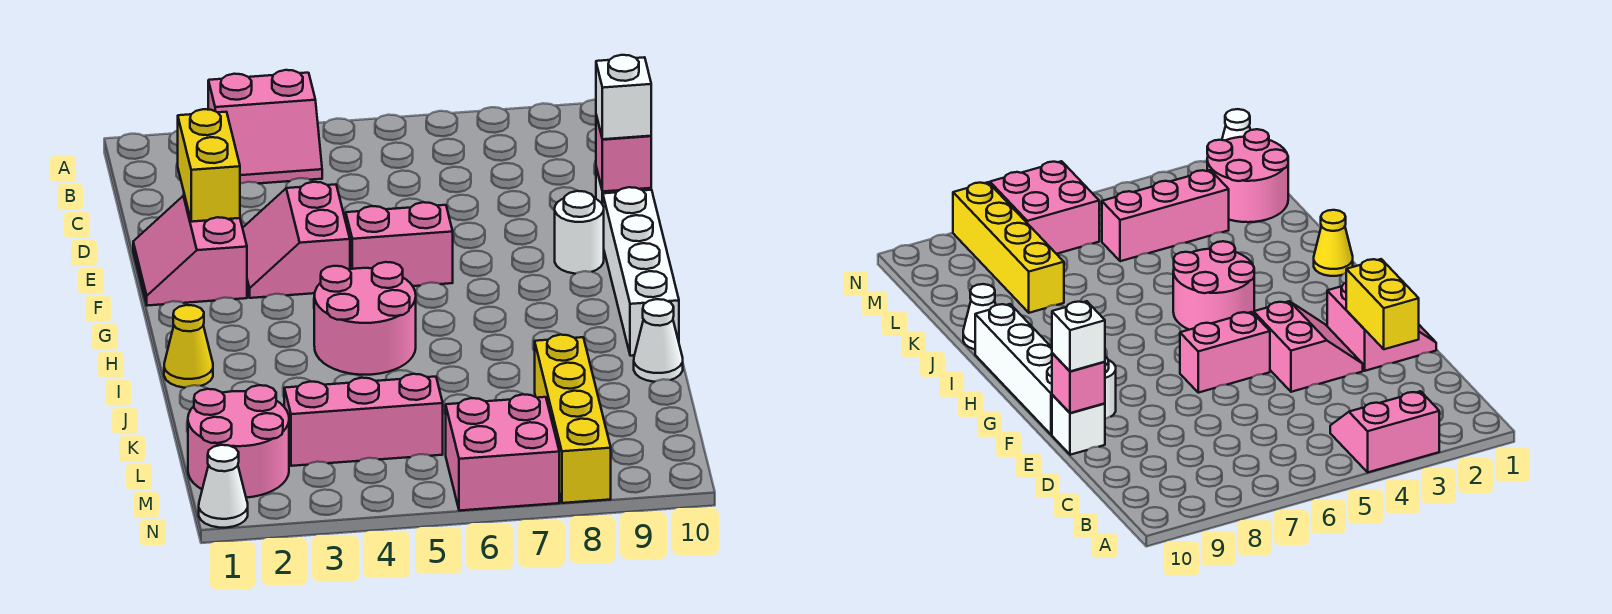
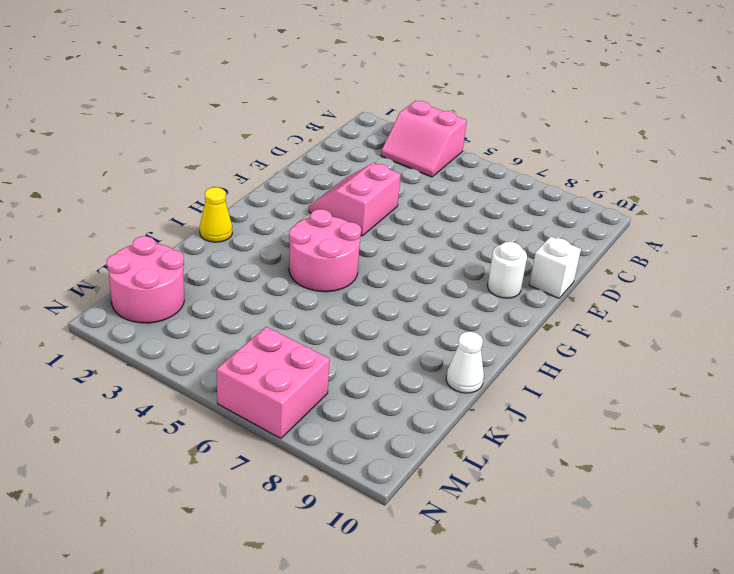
none -> pink 2x2 slope [133,196,247,306]
none -> pink 1x2 brick [346,202,453,286]
none -> white 1x4 brick [602,187,679,356]

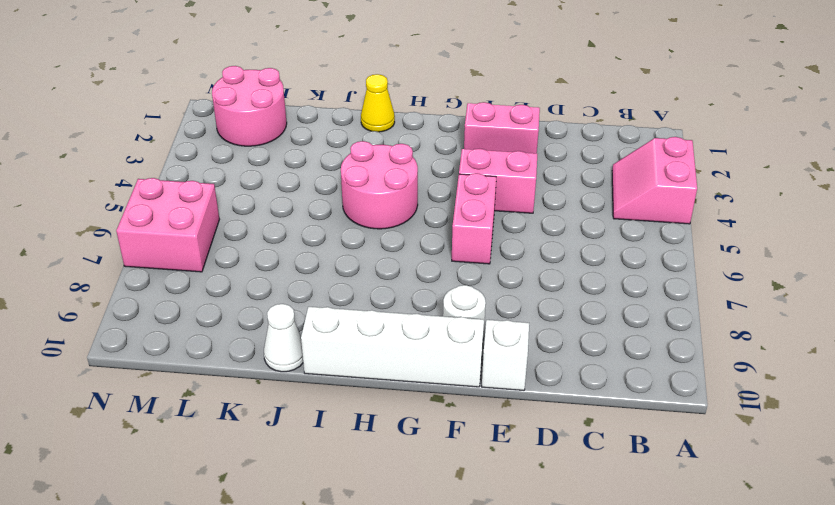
none -> yellow 1x4 brick [535,335,611,503]
none -> pink 1x3 brick [284,374,443,466]
none -> white 1x1 cone [199,445,248,528]

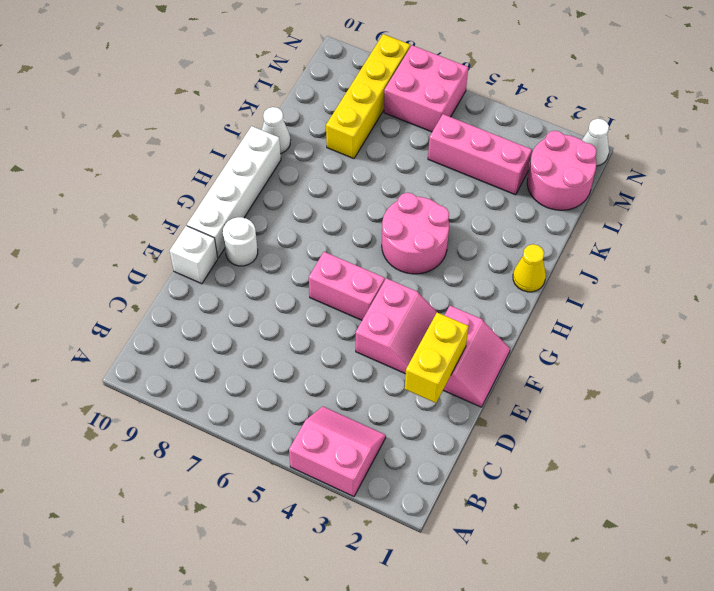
none -> pink 1x1 brick [596,115,651,192]
none -> white 1x1 brick [596,55,651,139]

